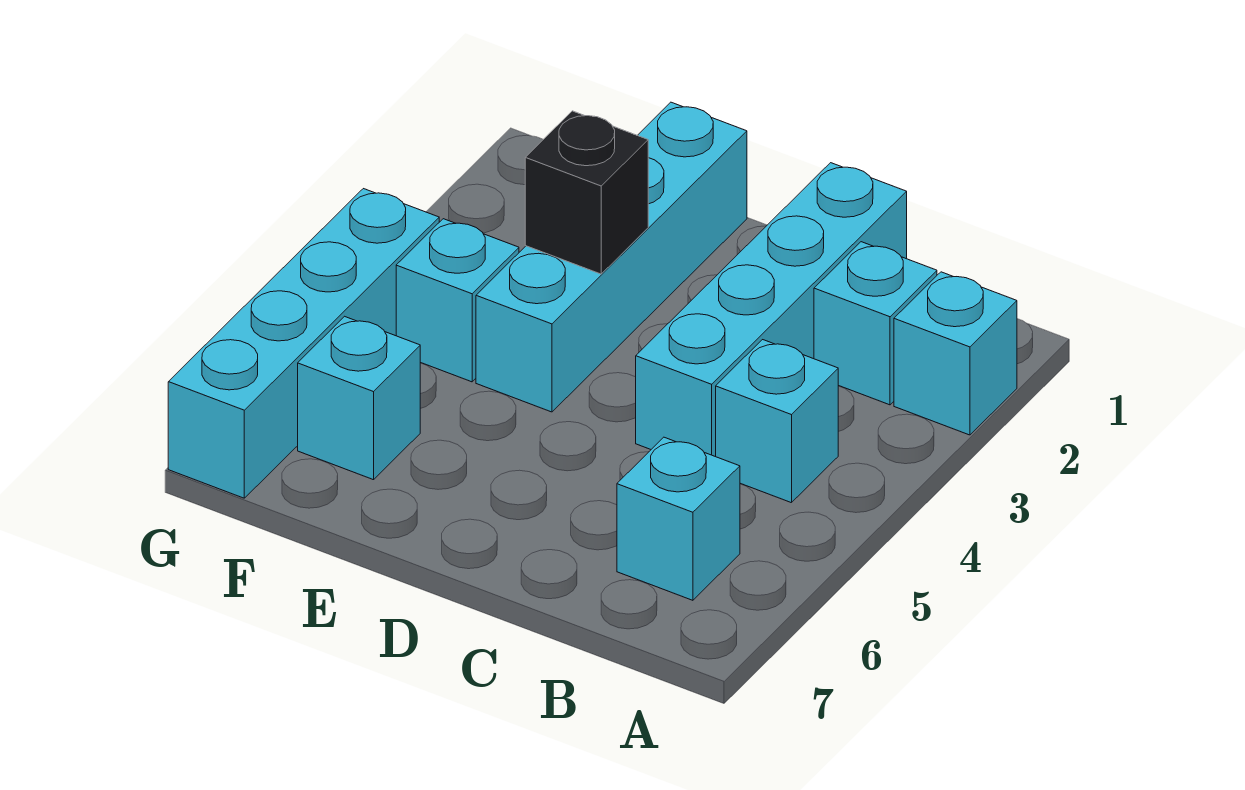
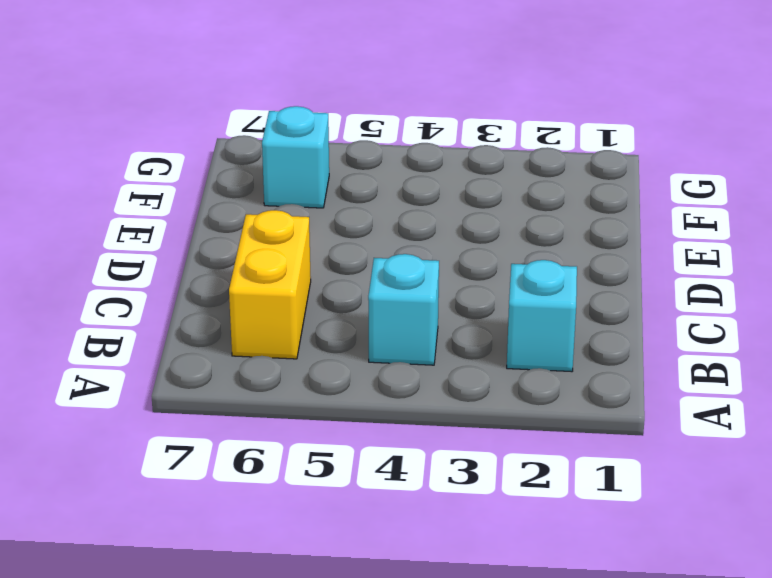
yellow 1x2 brick [229,210,311,359] -> cyan 1x1 brick [617,437,740,600]
none -> cyan 1x1 brick [894,272,1017,435]
none -> cyan 1x4 brick [636,163,907,457]

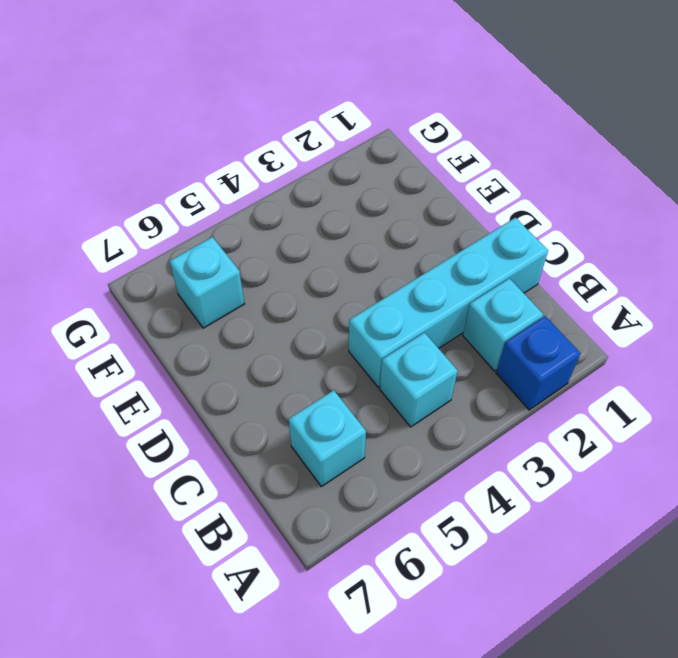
blue 1x1 brick [496,316,581,410] -> cyan 1x1 brick [894,272,1017,435]
none -> cyan 1x4 brick [476,102,747,412]
none -> cyan 1x1 brick [396,219,519,382]

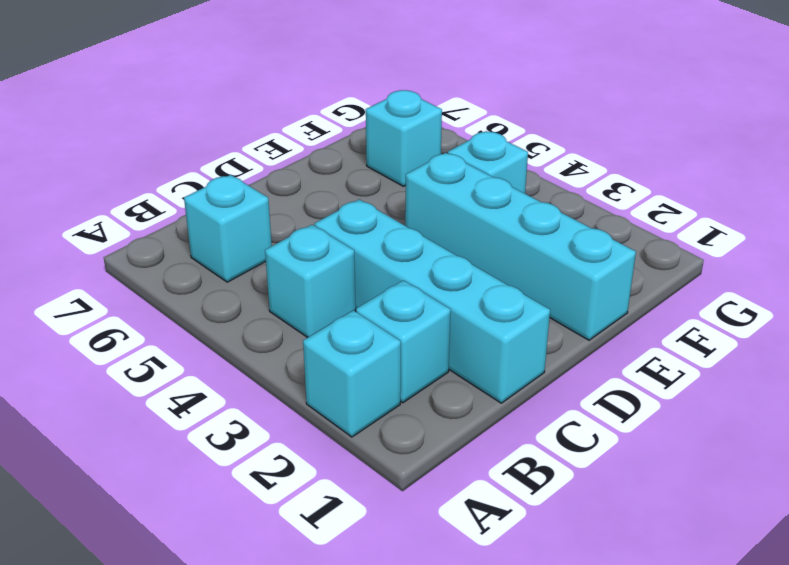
none -> cyan 1x4 brick [168,189,439,498]
none -> black 1x1 brick [525,111,648,274]

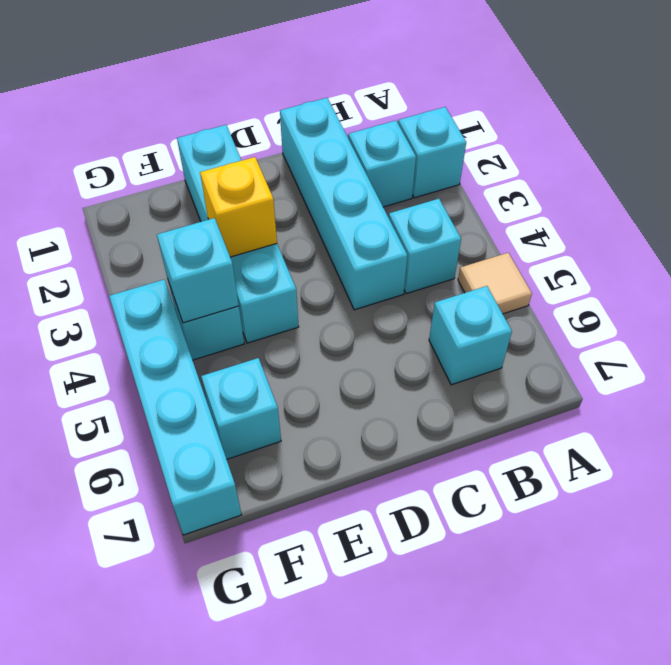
tan 1x1 tile [458,253,532,314] -> none
yellow 1x1 brick [200,157,277,257] -> black 1x1 brick [525,111,648,274]
cyan 1x1 brick [157,218,239,323] -> none

